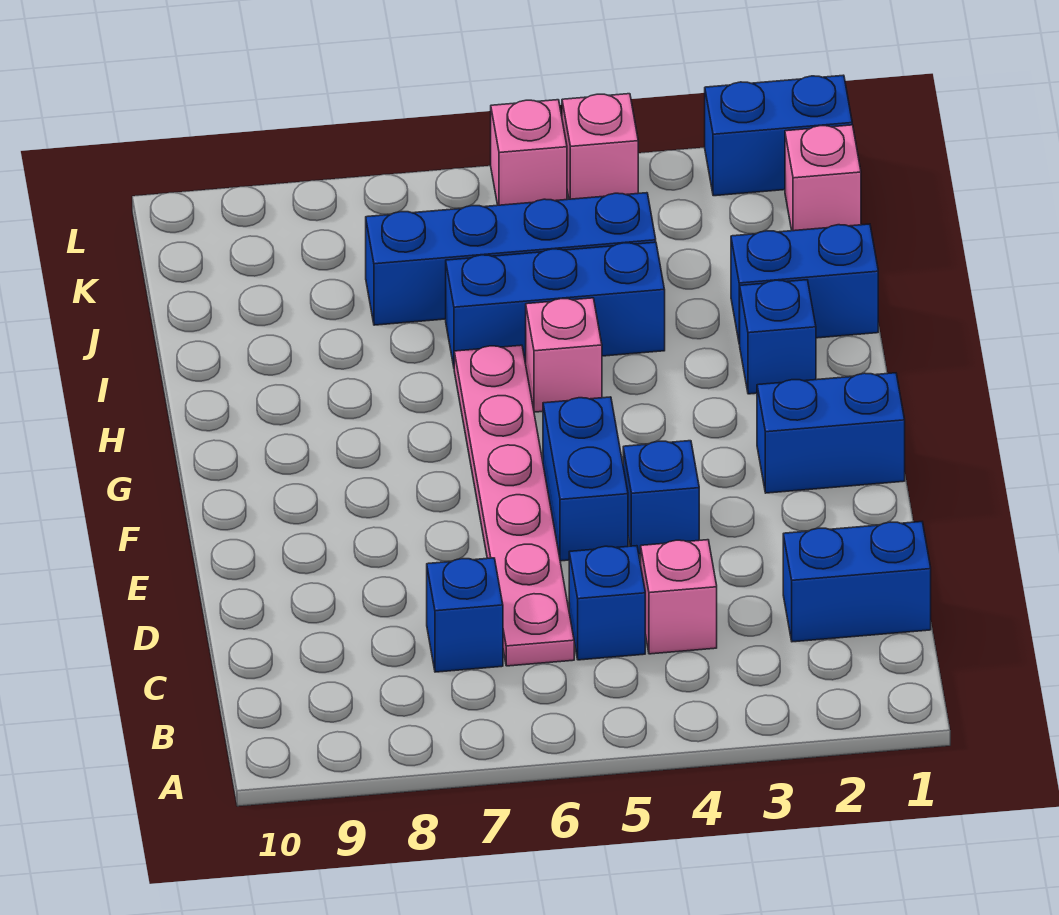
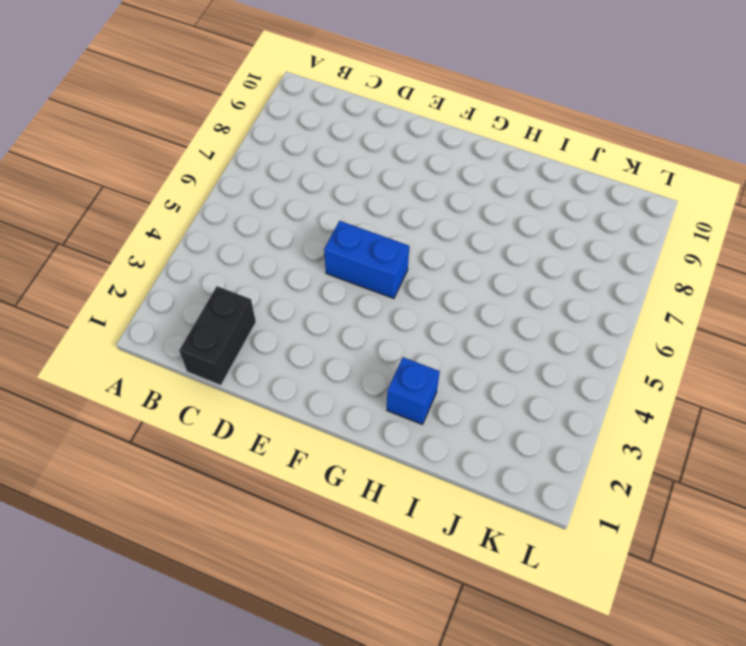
black 1x2 brick [179,286,256,385] -> blue 1x2 brick [783,522,931,642]
none -> pink 1x1 brick [641,540,717,654]
none -> blue 1x1 brick [569,546,645,660]
none -> pink 1x6 plate [454,345,574,666]

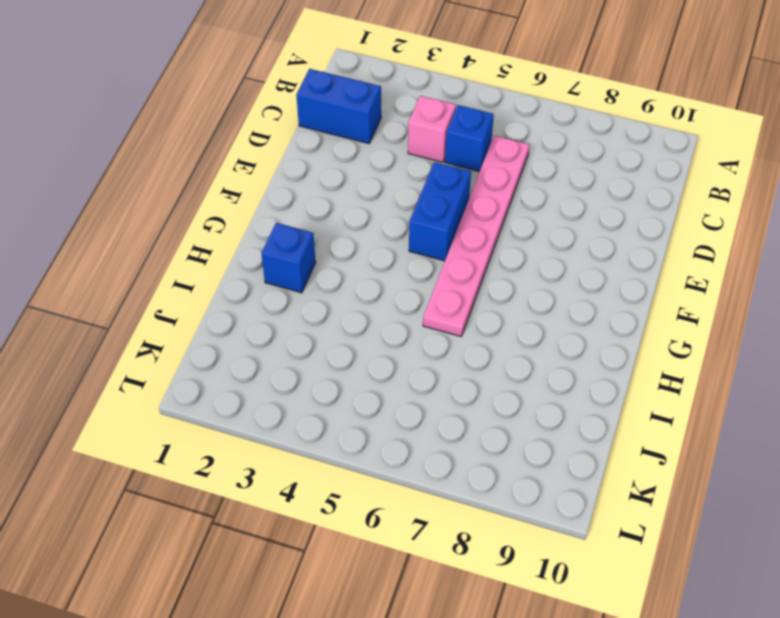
none -> blue 1x1 brick [427,558,503,672]
none -> blue 1x1 brick [623,441,699,554]
none -> blue 1x2 brick [757,373,905,493]

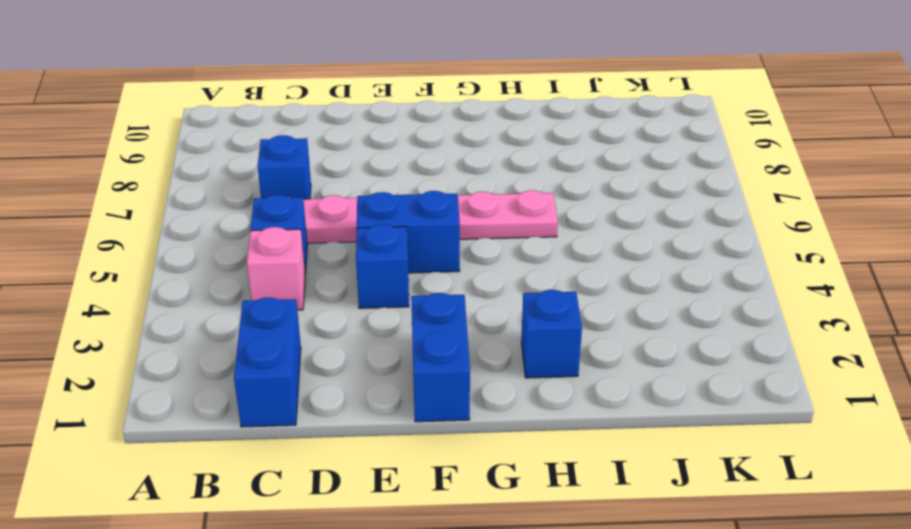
none -> pink 1x1 brick [525,298,602,412]
none -> blue 1x2 brick [731,224,878,344]
none -> blue 1x3 brick [446,242,665,366]

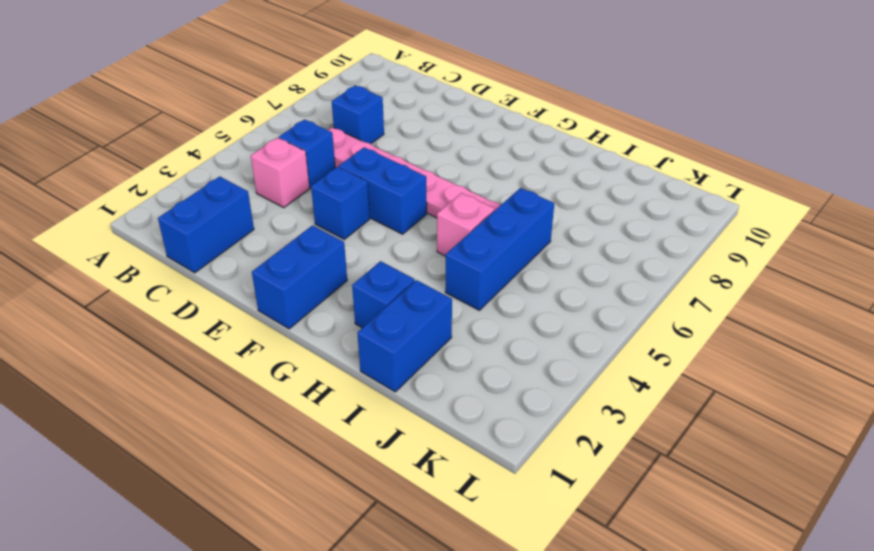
none -> blue 1x4 brick [366,193,656,325]
none -> pink 1x1 brick [785,125,861,231]
none -> blue 1x2 brick [705,75,852,196]

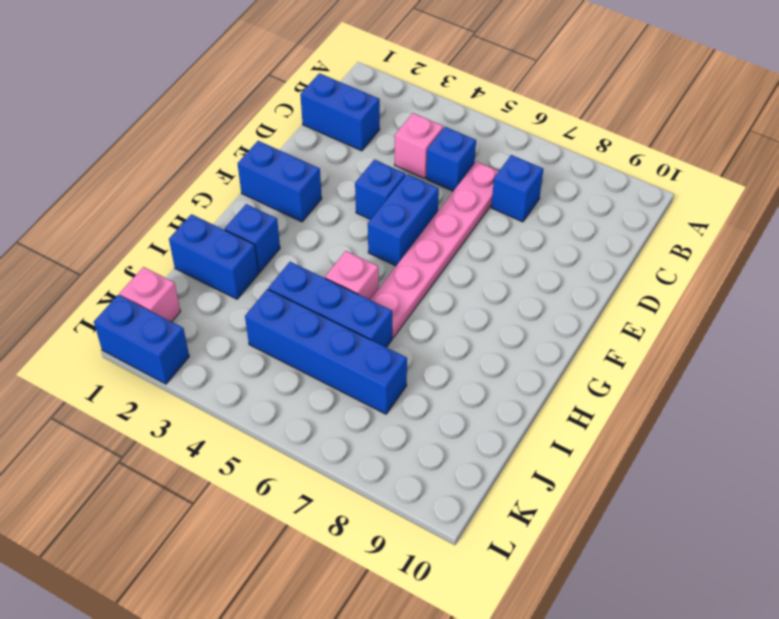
none -> pink 1x1 brick [562,94,638,199]
none -> pink 1x1 brick [491,100,567,205]

